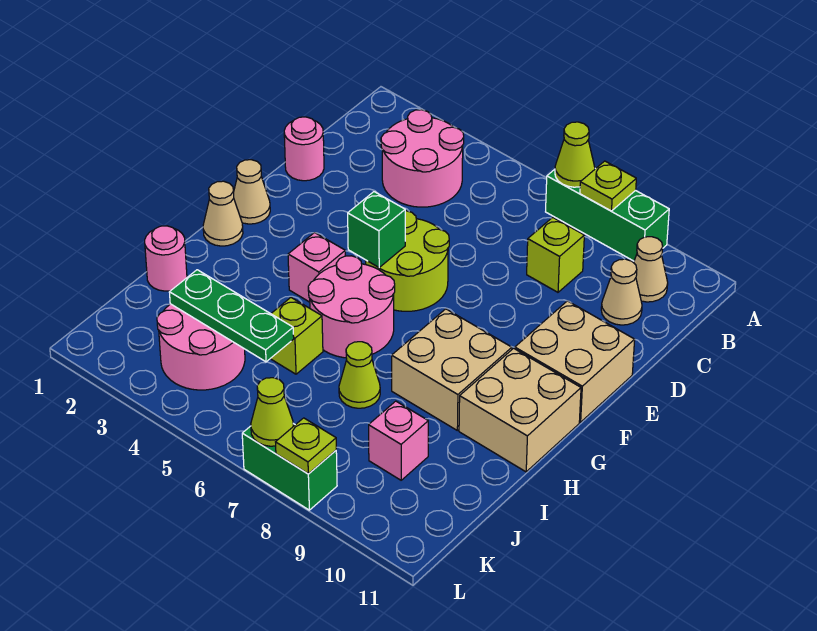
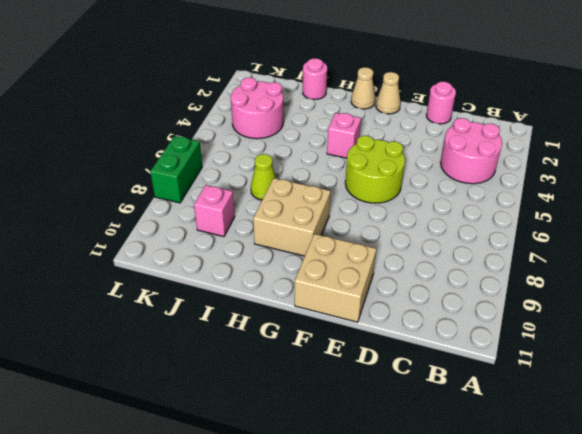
none -> green 1x3 brick [546,169,669,261]
none -> tan 1x1 cone [634,237,668,302]
none -> lime 1x1 brick [527,217,584,292]

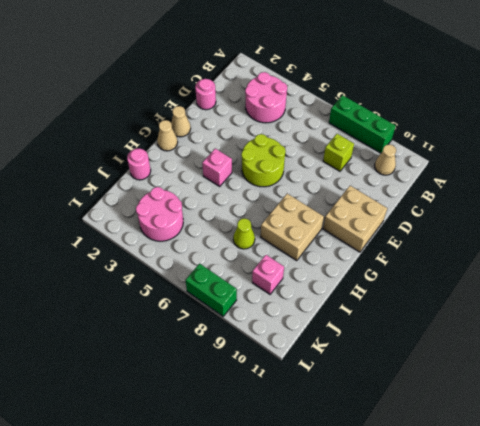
none -> tan 1x1 cone [601,259,642,325]
none -> pink 2x2 round brick [308,256,395,358]
none -> tan 2x2 brick [459,348,581,472]

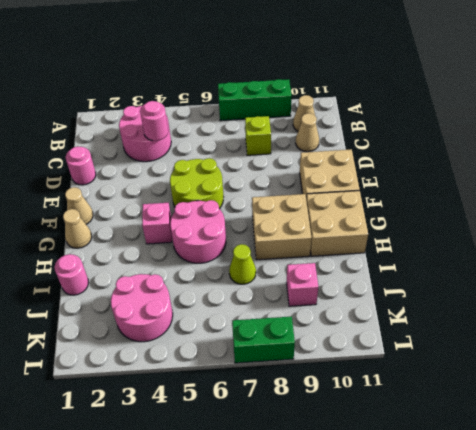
pink 1x1 round brick [140,101,168,141] -> none
none -> lime 1x1 brick [270,298,323,374]
none -> lime 1x1 cone [555,122,595,187]
none -> lime 1x1 plate [580,161,636,211]

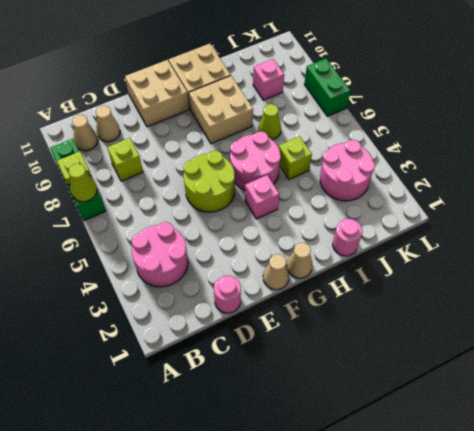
none -> green 1x1 brick [348,192,405,268]
none -> green 1x3 plate [169,270,294,362]
none -> lime 1x1 cone [251,378,293,446]

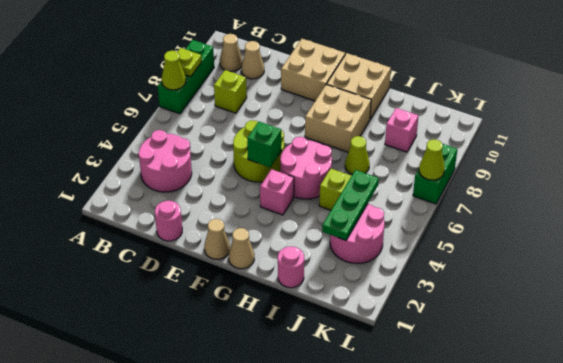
none -> lime 1x1 plate [276,418,336,474]

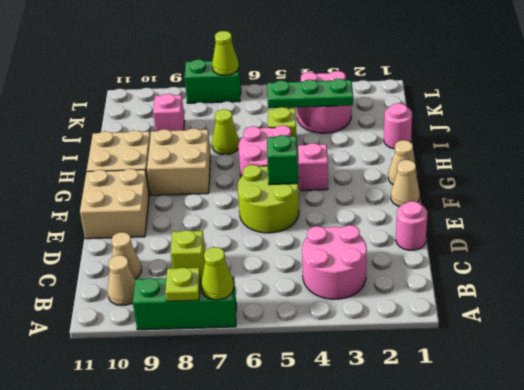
none -> lime 1x1 plate [276,418,336,474]

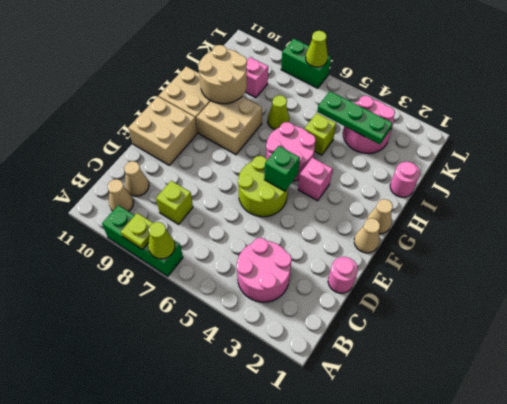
tan 2x2 round brick [198,45,247,104] -> none
none -> lime 1x1 plate [276,418,336,474]

